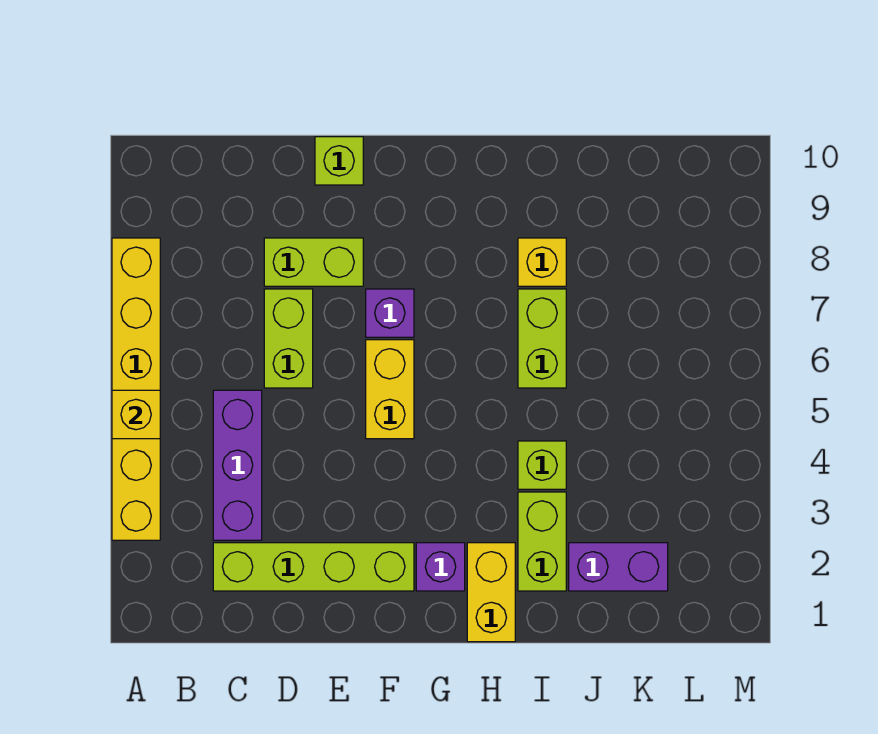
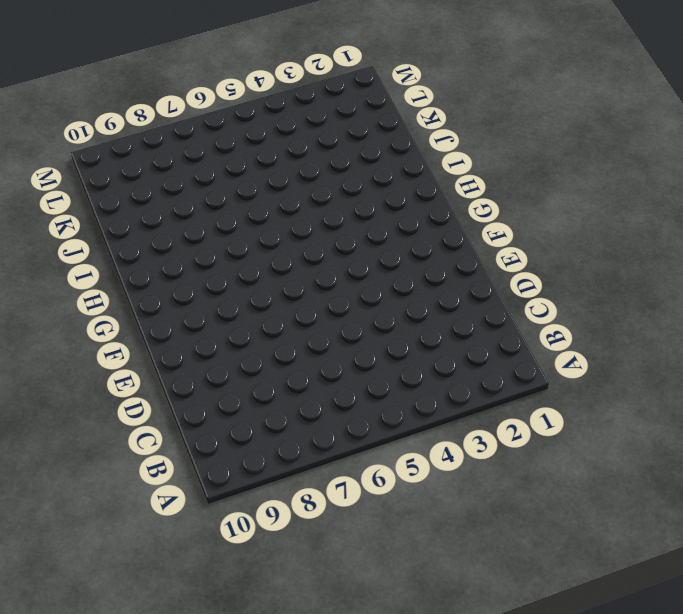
none -> yellow 1x6 brick [112,238,160,540]
none -> lime 1x4 brick [213,543,414,591]
none -> purple 1x3 brick [213,390,262,540]

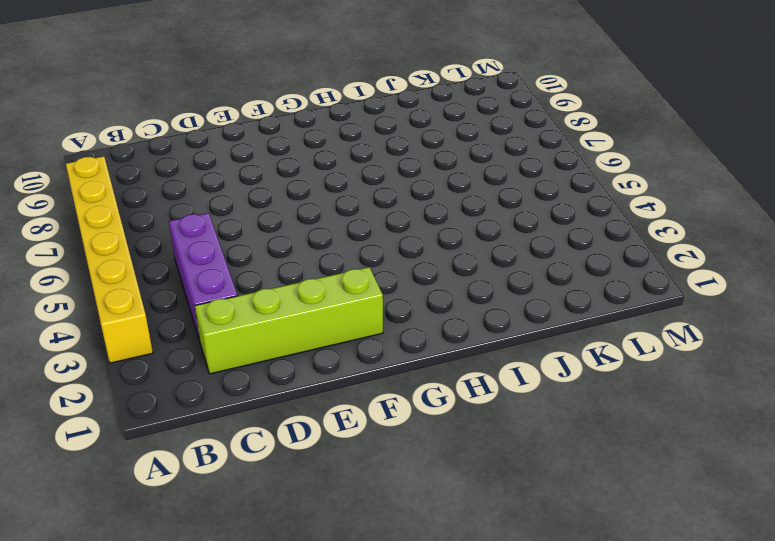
none -> lime 1x2 brick [264,289,313,388]
none -> lime 1x2 brick [264,238,363,286]
none -> lime 1x1 brick [315,137,363,185]

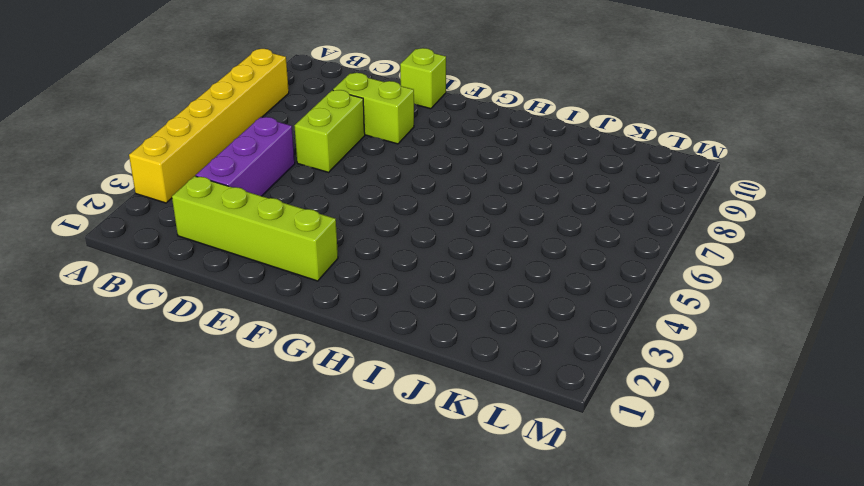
none -> yellow 1x2 brick [366,340,414,439]
none -> purple 1x1 brick [366,289,414,337]
none -> purple 1x1 brick [416,543,465,591]

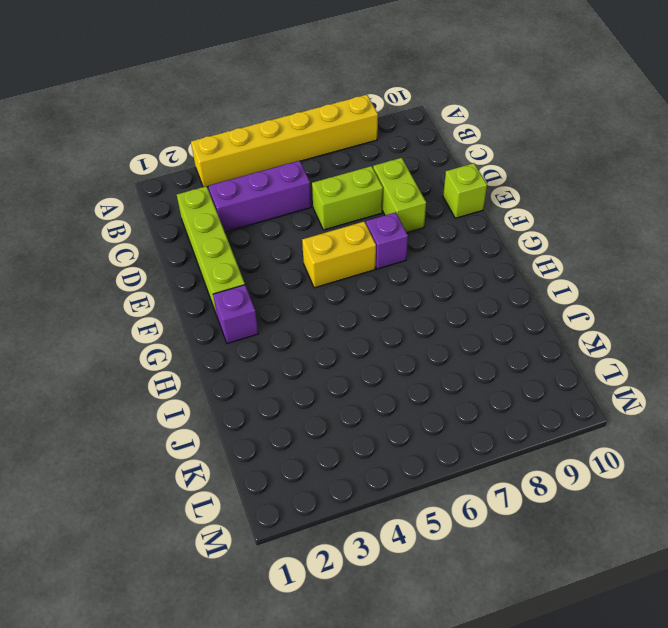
none -> yellow 1x2 brick [467,543,515,642]
none -> lime 1x2 brick [518,492,566,591]
none -> lime 1x1 brick [518,441,566,489]

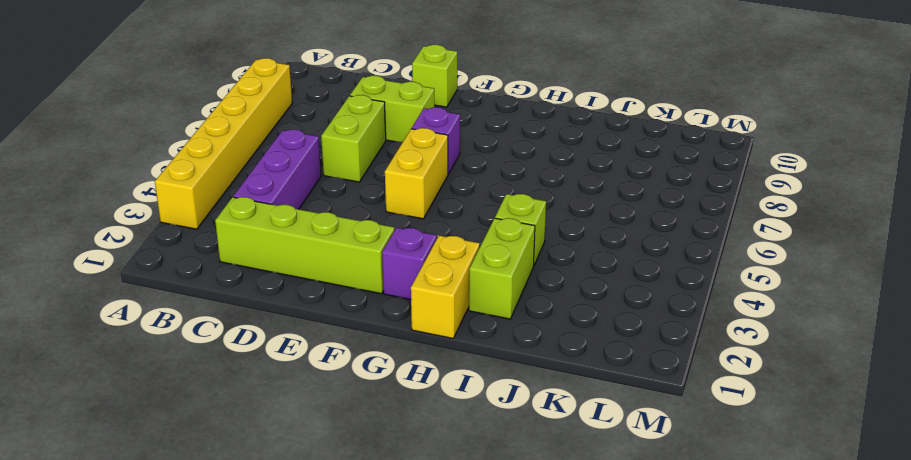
none -> lime 1x2 brick [518,289,566,388]
none -> yellow 1x1 brick [518,238,566,286]
none -> purple 1x2 brick [569,543,668,591]

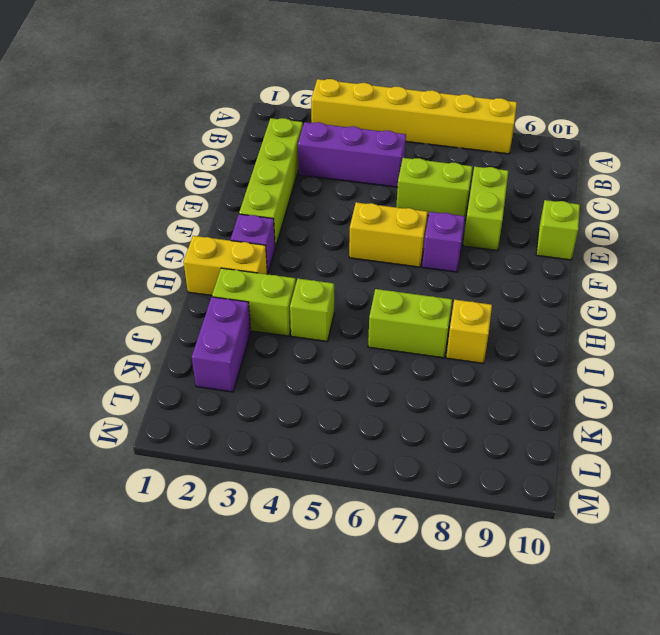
none -> yellow 1x1 brick [112,390,160,439]

